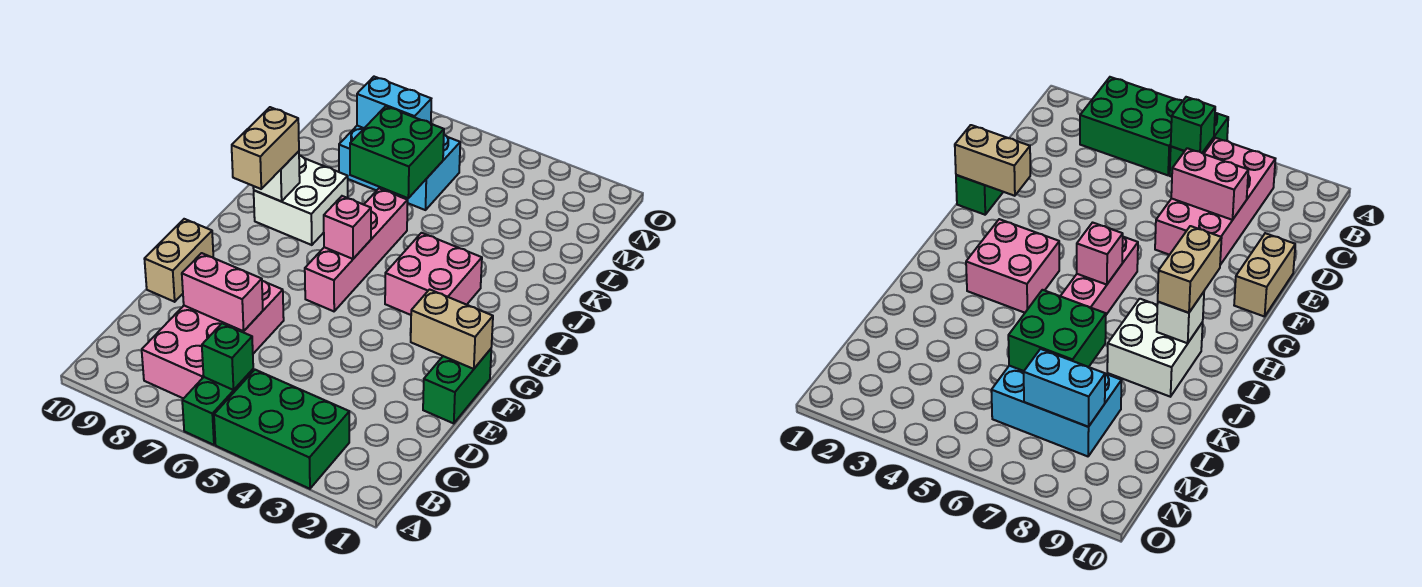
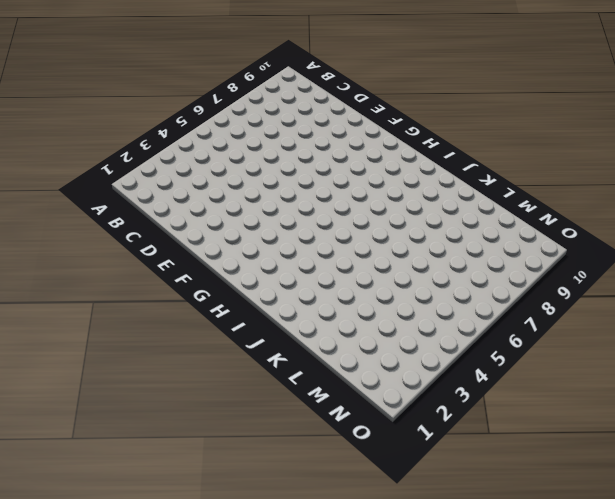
none -> green 2x3 brick [214,370,349,489]
none -> green 1x2 brick [182,369,253,445]
none -> pink 2x4 brick [142,281,284,399]

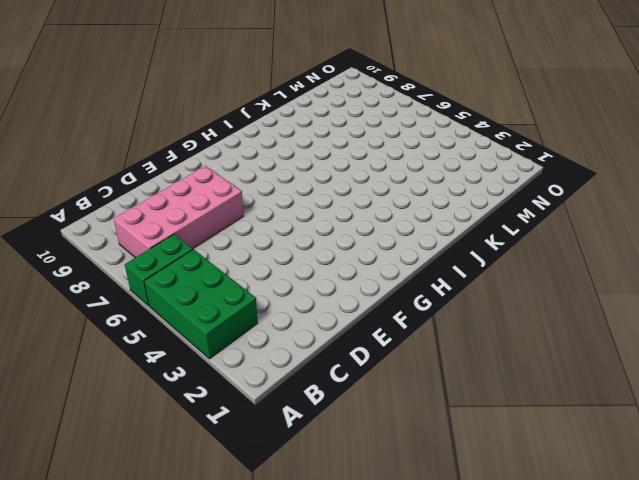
none -> green 1x2 brick [423,349,491,423]
none -> tan 1x2 brick [145,219,213,302]
none -> pink 1x4 brick [305,188,408,311]

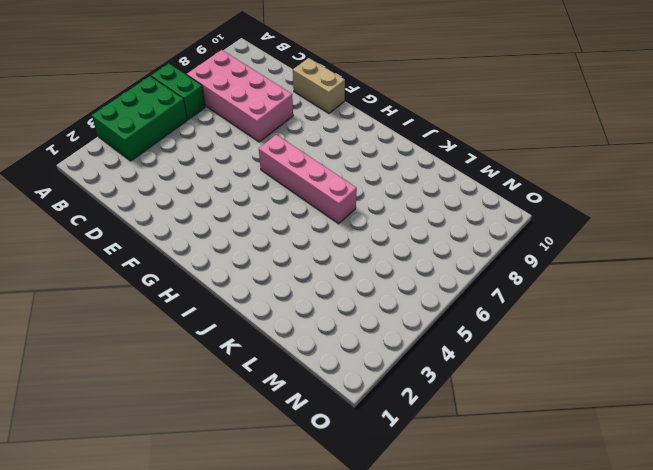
none -> green 1x2 brick [423,349,491,423]
none -> pink 2x2 brick [385,233,482,315]
none -> white 2x2 brick [254,156,348,245]

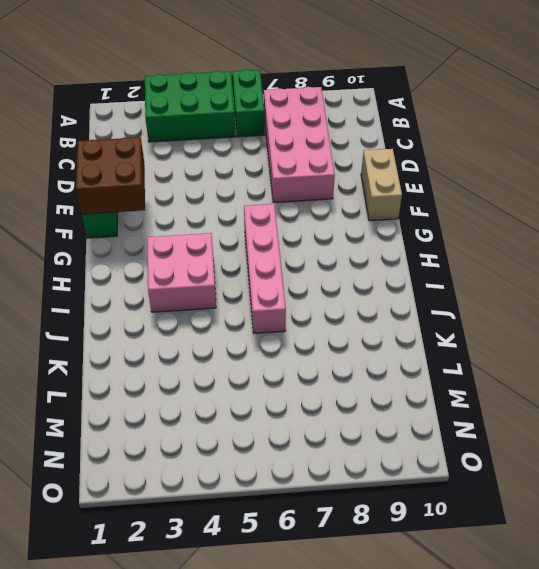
brown 2x2 brick [76,137,145,214] -> tan 1x2 brick [411,289,493,369]
none -> white 2x2 brick [254,156,348,245]
none -> cyan 2x3 brick [339,126,460,210]
none -> green 1x1 brick [202,323,253,390]

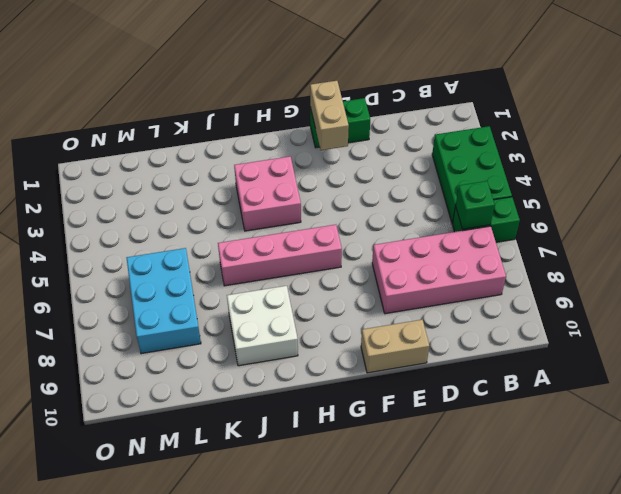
none -> pink 1x2 brick [182,253,263,331]
none -> pink 1x1 brick [324,196,371,259]
none -> white 1x1 brick [253,151,300,201]

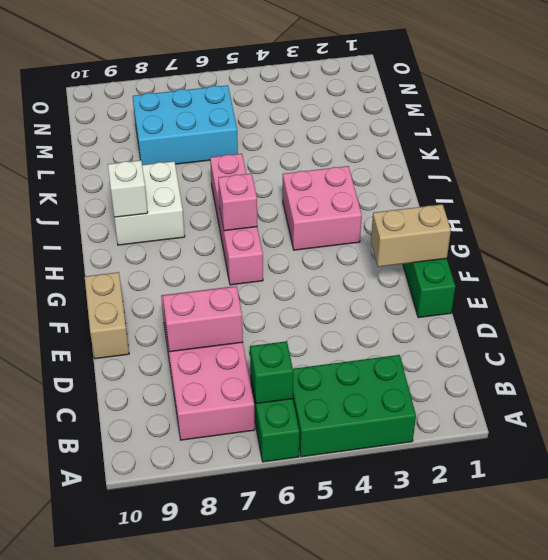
none -> green 2x2 brick [350,106,444,198]
none -> cyan 1x2 brick [357,77,431,128]
none -> tan 1x2 brick [232,107,299,189]

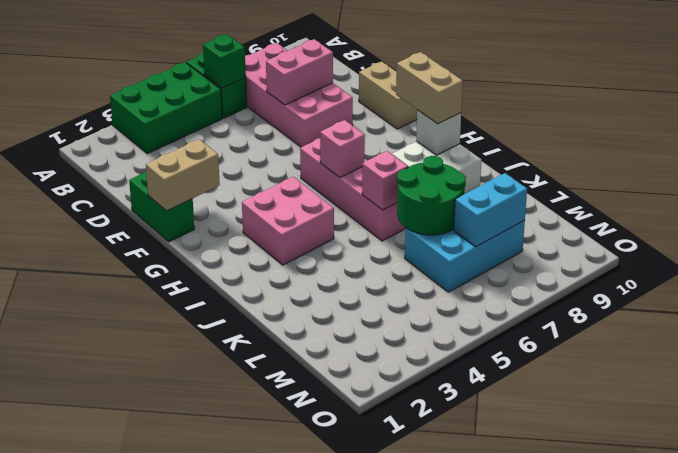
pink 1x1 brick [362,151,408,210] -> none
green 2x2 round brick [397,156,466,235] -> green 2x2 brick [350,106,444,198]

